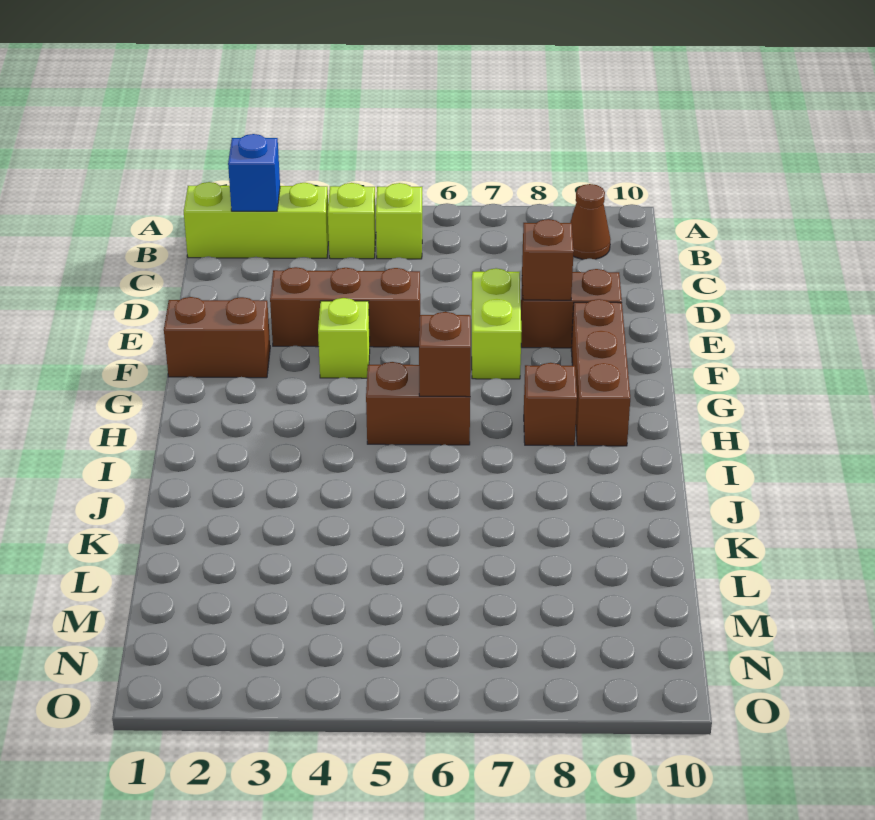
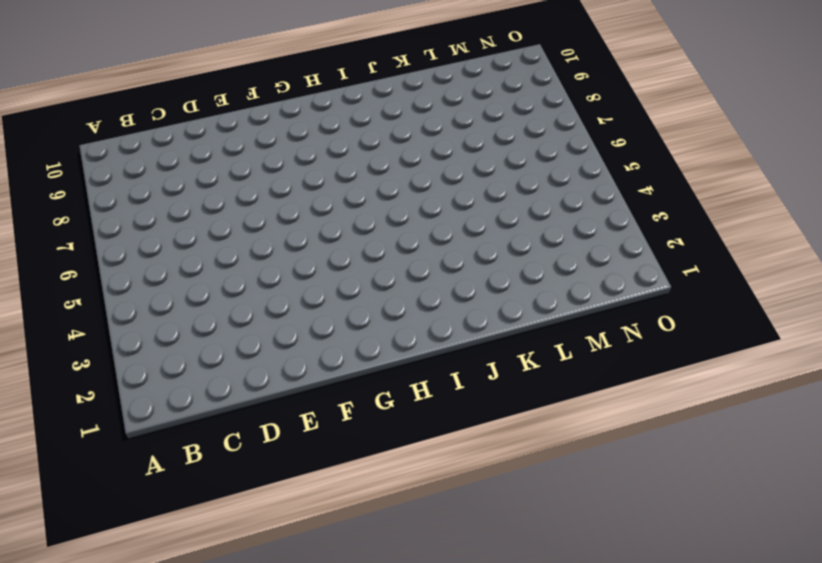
none -> lime 1x3 brick [184,182,329,258]
none -> lime 1x1 brick [328,183,376,259]
none -> lime 1x1 brick [376,183,422,259]

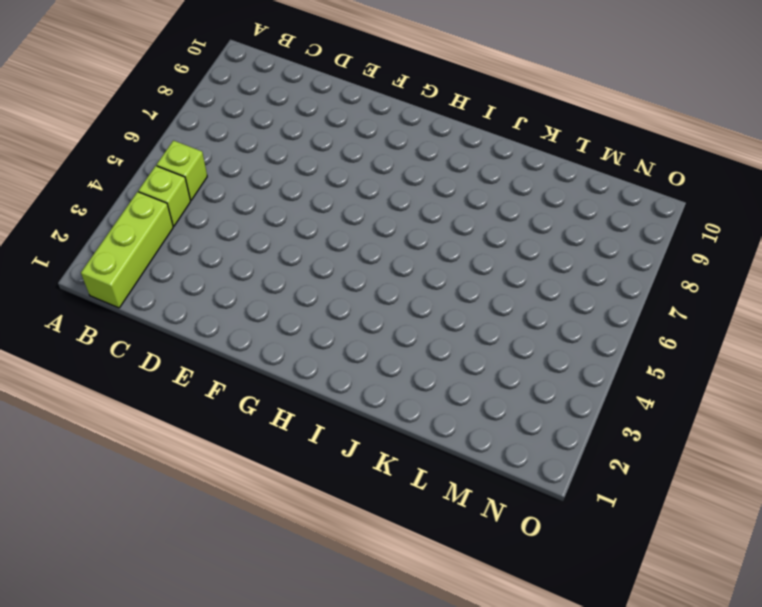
none -> brown 1x1 cone [570,184,610,259]
none -> brown 1x3 brick [270,267,420,347]
none -> lime 1x2 brick [472,268,522,379]

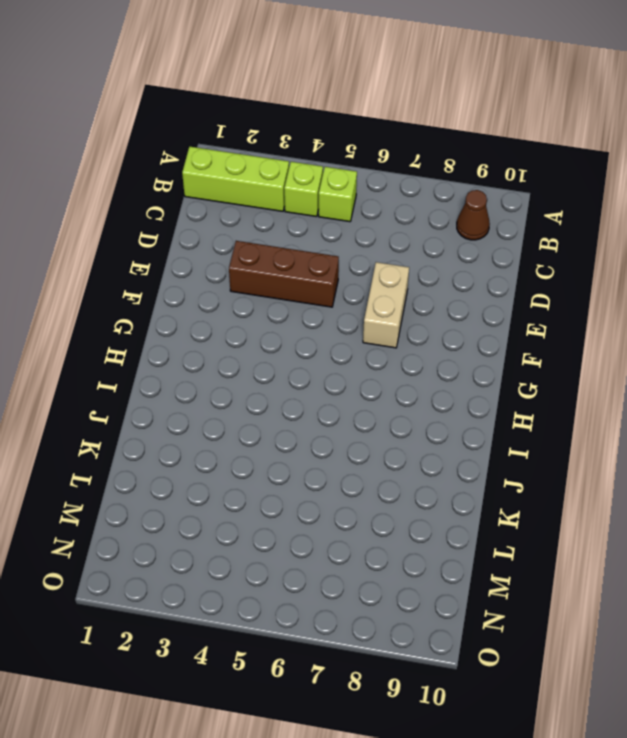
tan 1x2 brick [363,262,409,348] -> lime 1x2 brick [472,268,522,379]
none -> brown 1x2 brick [521,269,622,348]
none -> brown 1x2 brick [164,297,270,378]
none -> lime 1x1 brick [318,298,370,378]

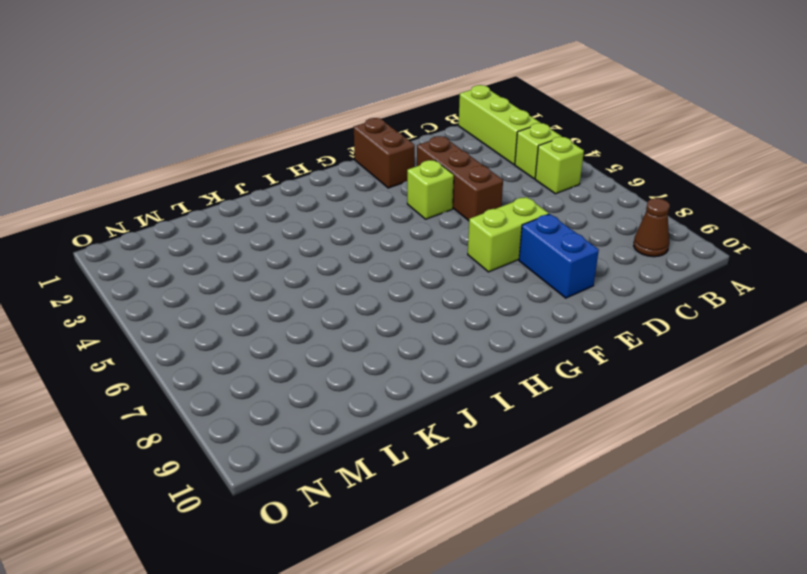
blue 1x2 brick [519,214,599,298] -> brown 1x2 brick [521,269,622,348]
none -> brown 1x3 brick [571,299,630,446]
none -> brown 1x2 brick [366,362,470,445]
none -> brown 1x1 brick [524,363,577,446]

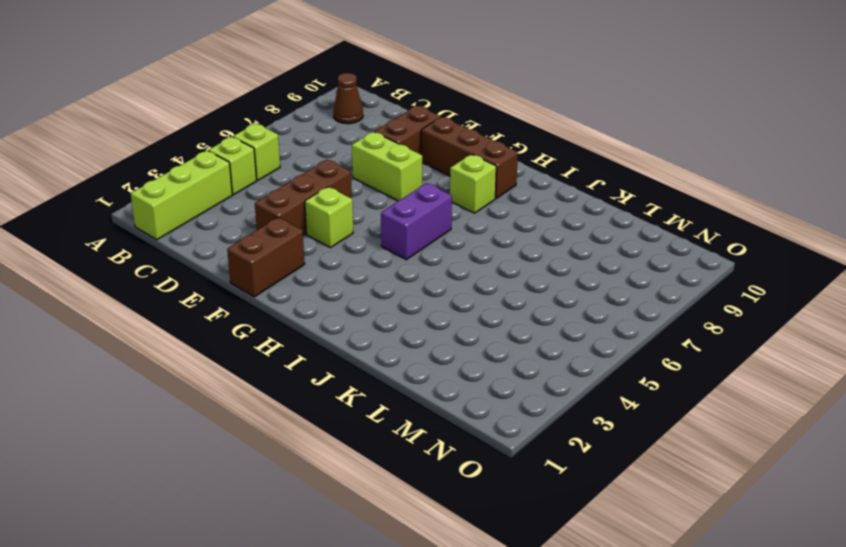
purple 1x2 brick [381,183,452,260] -> brown 1x2 brick [366,362,470,445]
lime 1x1 brick [450,154,496,213] -> brown 1x1 brick [524,363,577,446]
none -> blue 1x1 brick [228,134,280,211]
none -> brown 1x1 brick [522,219,574,300]
none -> brown 1x1 brick [419,312,471,397]

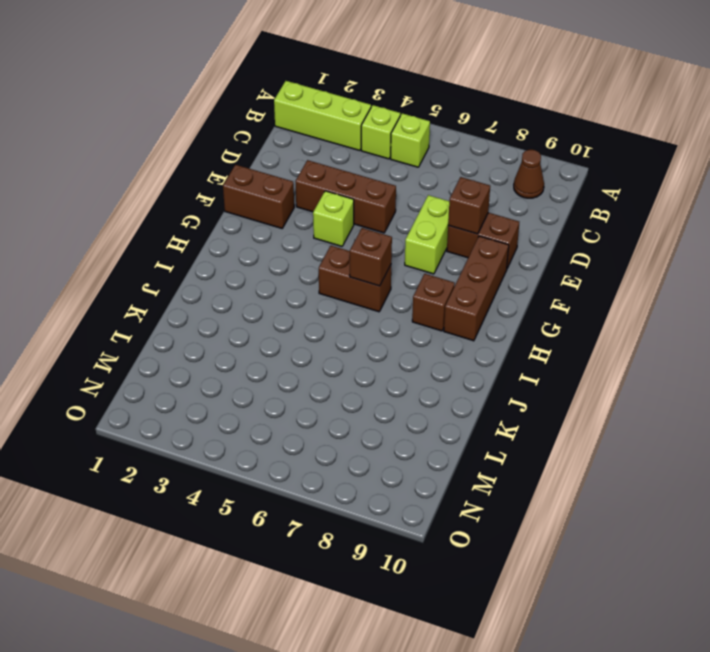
none -> blue 1x1 brick [228,134,280,211]

